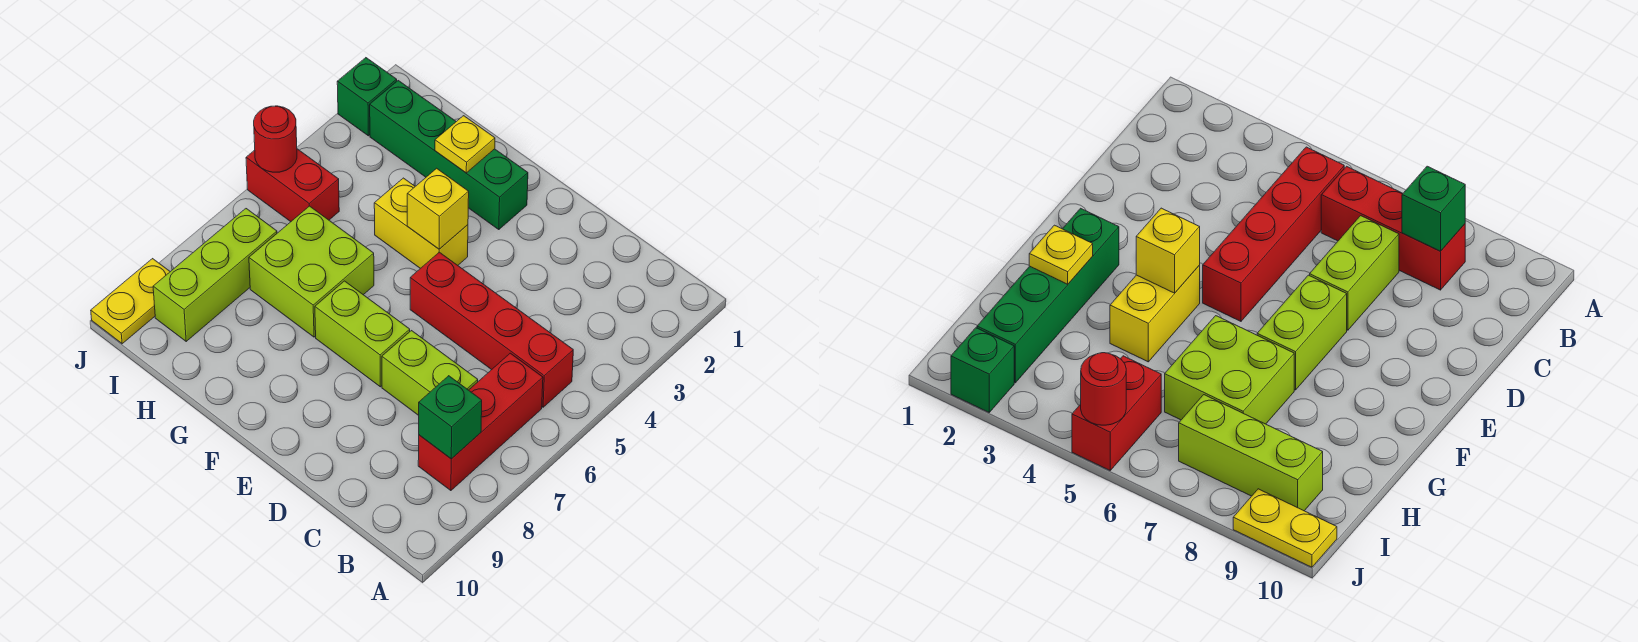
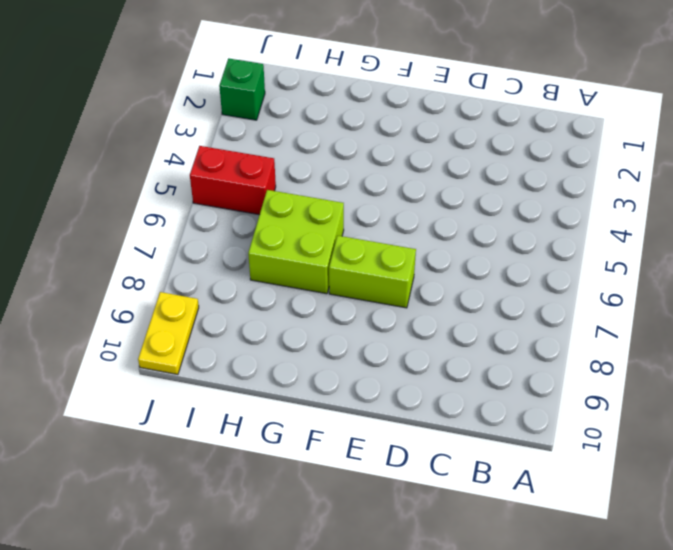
none -> red 1x4 brick [410,252,573,407]
none -> red 1x3 brick [418,353,543,491]
none -> lime 1x2 brick [382,331,478,415]

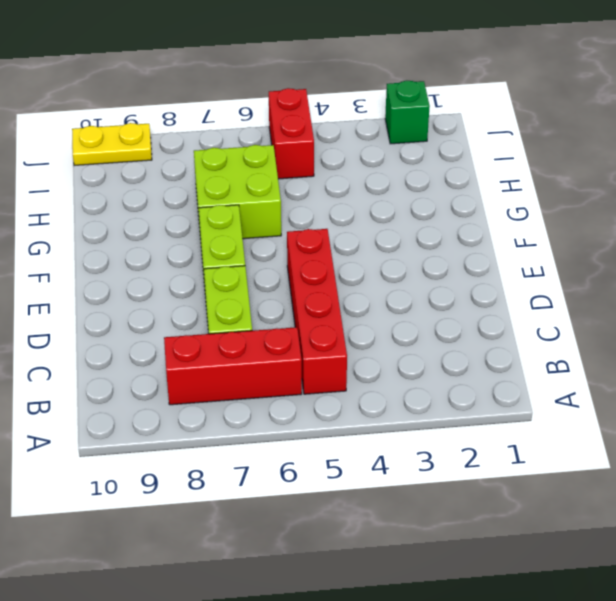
none -> green 1x4 brick [370,81,528,230]
none -> yellow 1x2 brick [374,178,468,268]
none -> lime 1x3 brick [153,209,277,341]

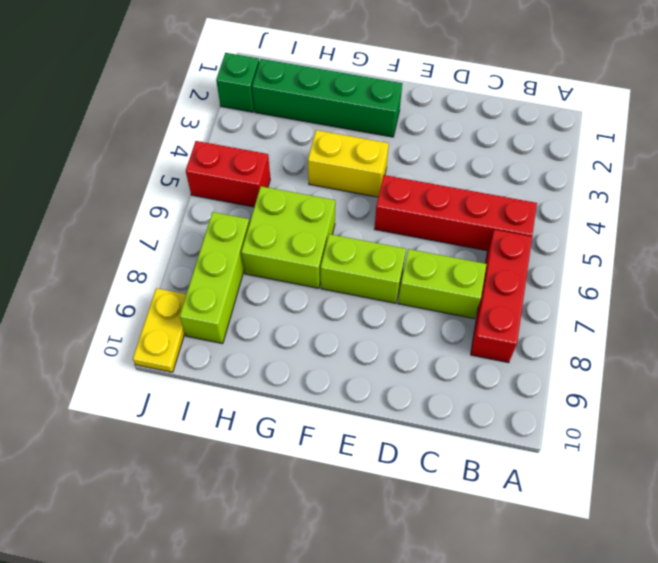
none -> green 1x1 brick [419,376,482,459]
none -> yellow 1x1 brick [407,168,469,249]
none -> yellow 1x1 plate [435,116,495,173]

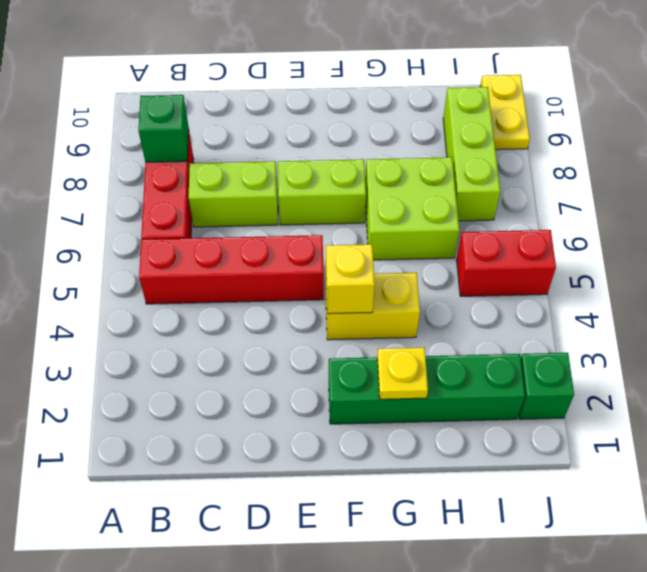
none -> red 1x1 round brick [254,106,297,172]

